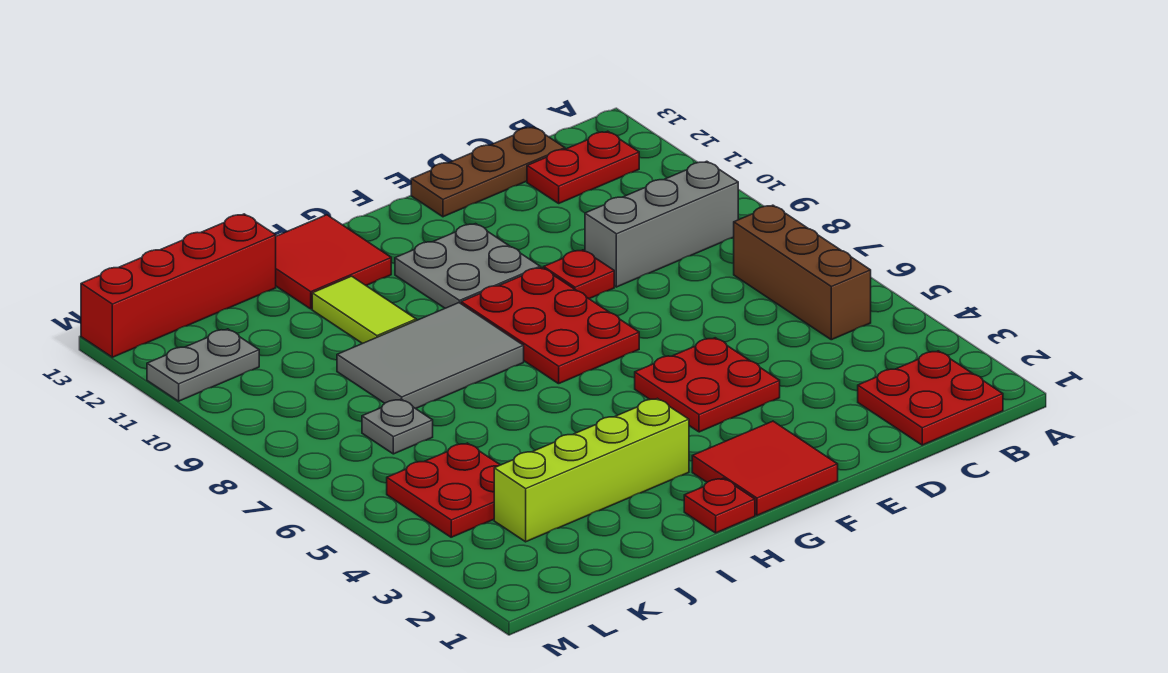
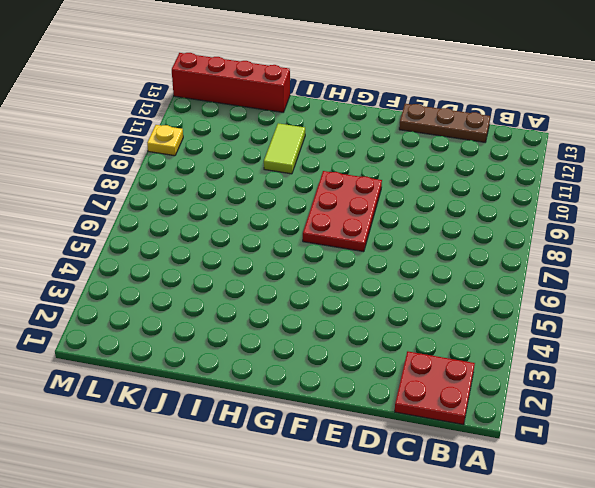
yellow 1x1 plate [147,125,183,156] -> none
none -> brown 1x3 brick [734,205,871,340]
none -> grey 1x3 brick [585,161,738,287]
none -> red 1x2 plate [527,131,639,203]

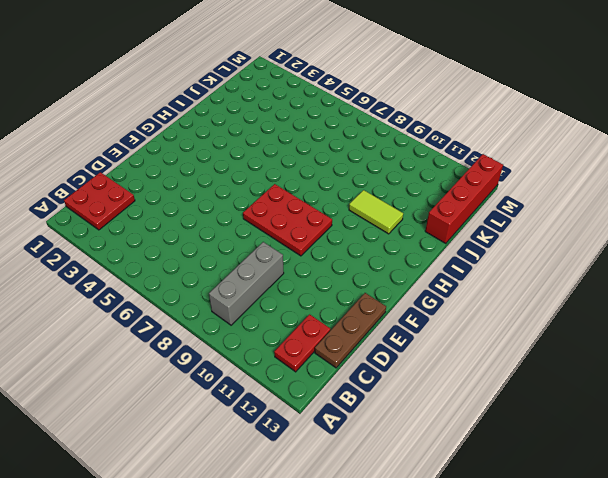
none -> brown 1x3 brick [734,205,871,340]
none -> red 2x2 plate [635,338,780,432]
none -> red 1x1 plate [544,250,614,299]

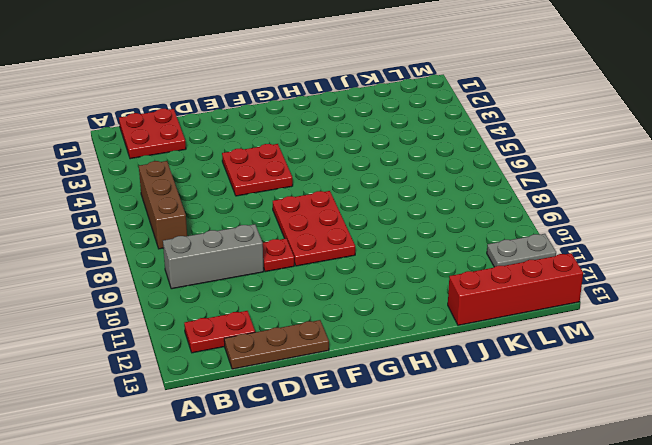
none -> red 2x2 tile [692,421,838,515]
none -> grey 2x2 plate [395,224,540,308]
none -> red 1x1 plate [684,478,755,533]

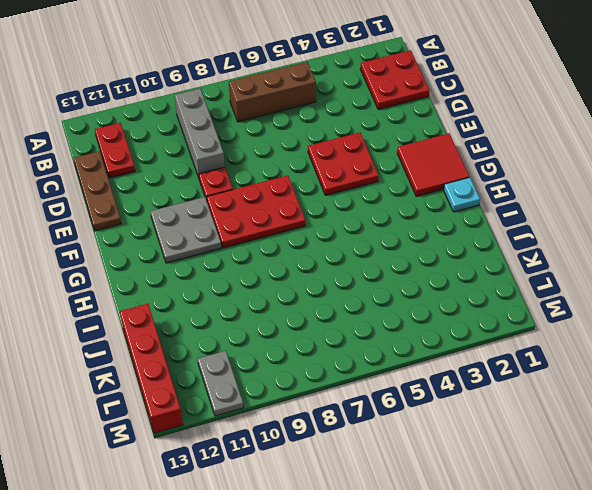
cyan 1x1 plate [444,177,480,212] -> red 1x1 plate [684,478,755,533]
none -> lime 1x4 brick [494,398,689,542]
none -> grey 2x3 tile [337,303,524,409]
none -> red 2x2 tile [276,215,391,309]

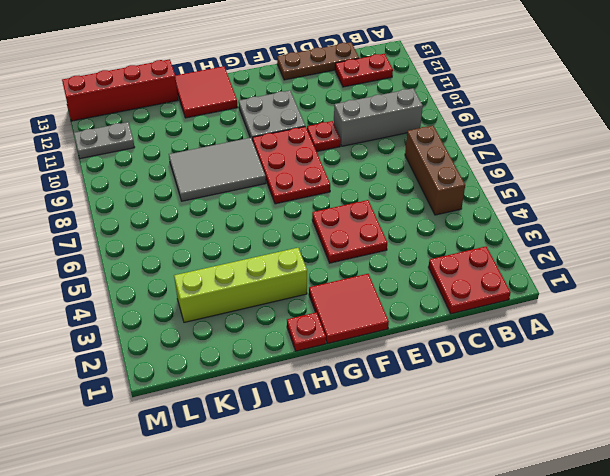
none -> lime 1x2 tile [312,276,416,344]
none -> red 2x2 plate [387,443,500,537]
none -> grey 1x1 plate [362,399,433,454]

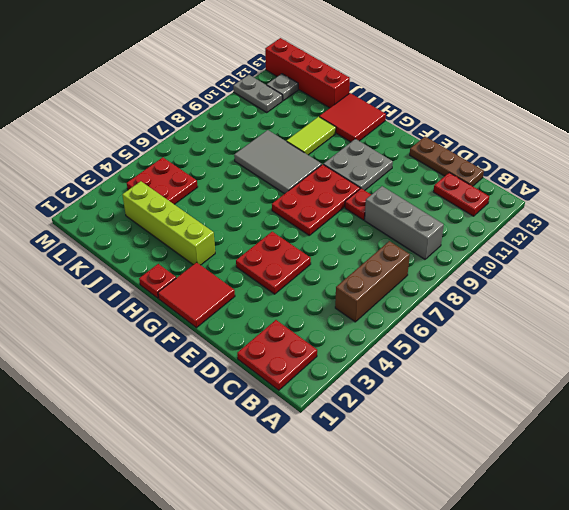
grey 1x1 plate [267,74,298,101] -> grey 1x1 plate moved to [362,399,433,454]

